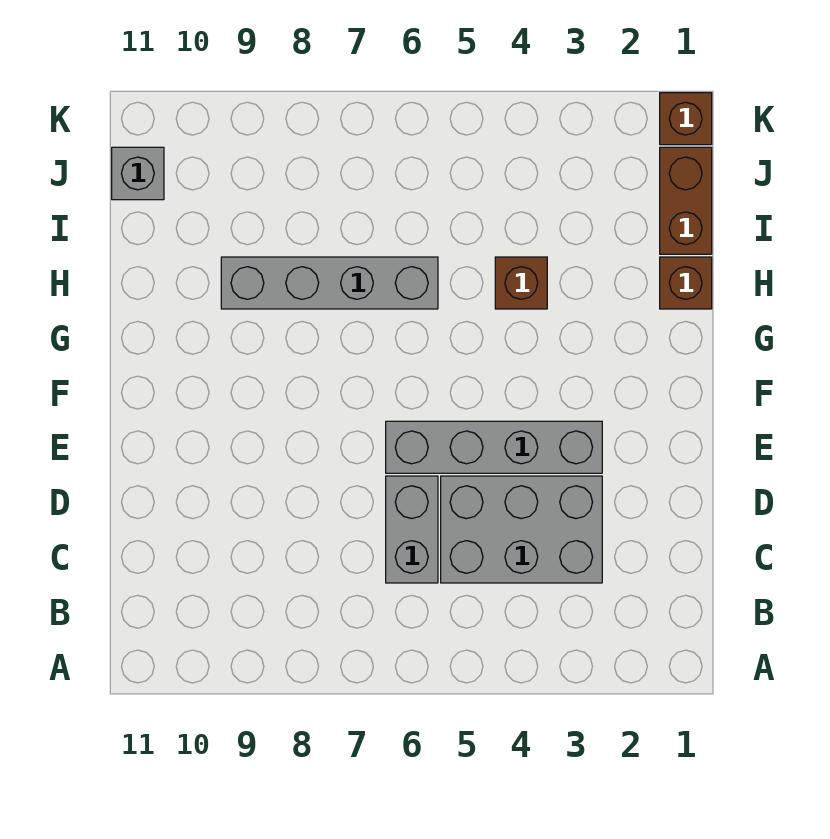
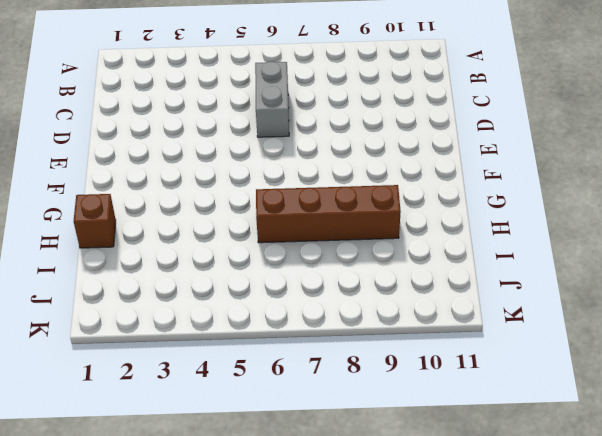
brown 1x4 brick [256,185,401,243] -> grey 1x4 brick [221,257,438,309]
none -> grey 2x3 brick [441,476,602,583]
none -> grey 1x4 brick [386,421,602,473]

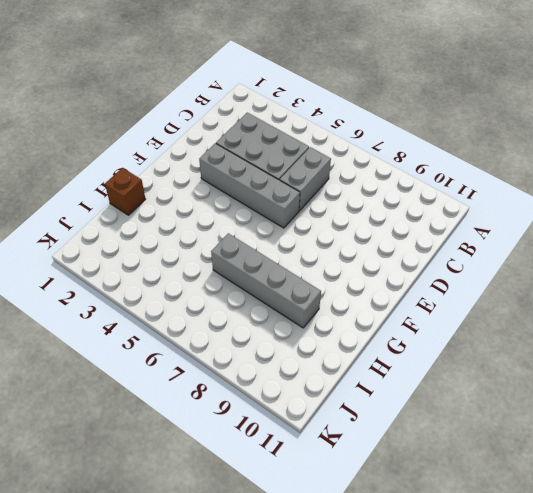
none -> brown 1x1 brick [495,257,547,309]
none -> brown 1x2 brick [660,147,712,254]

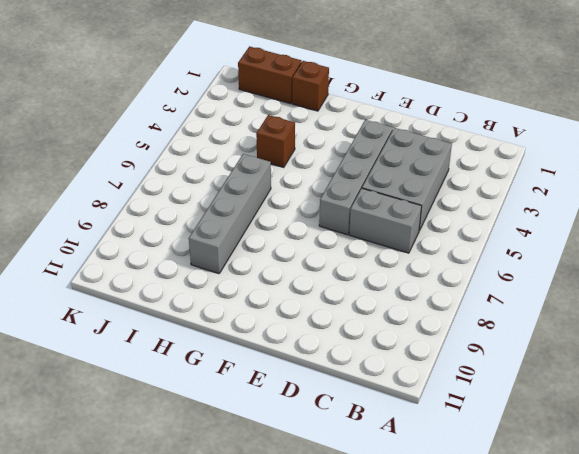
none -> grey 1x1 brick [112,147,164,200]
none -> brown 1x1 brick [660,93,712,145]

